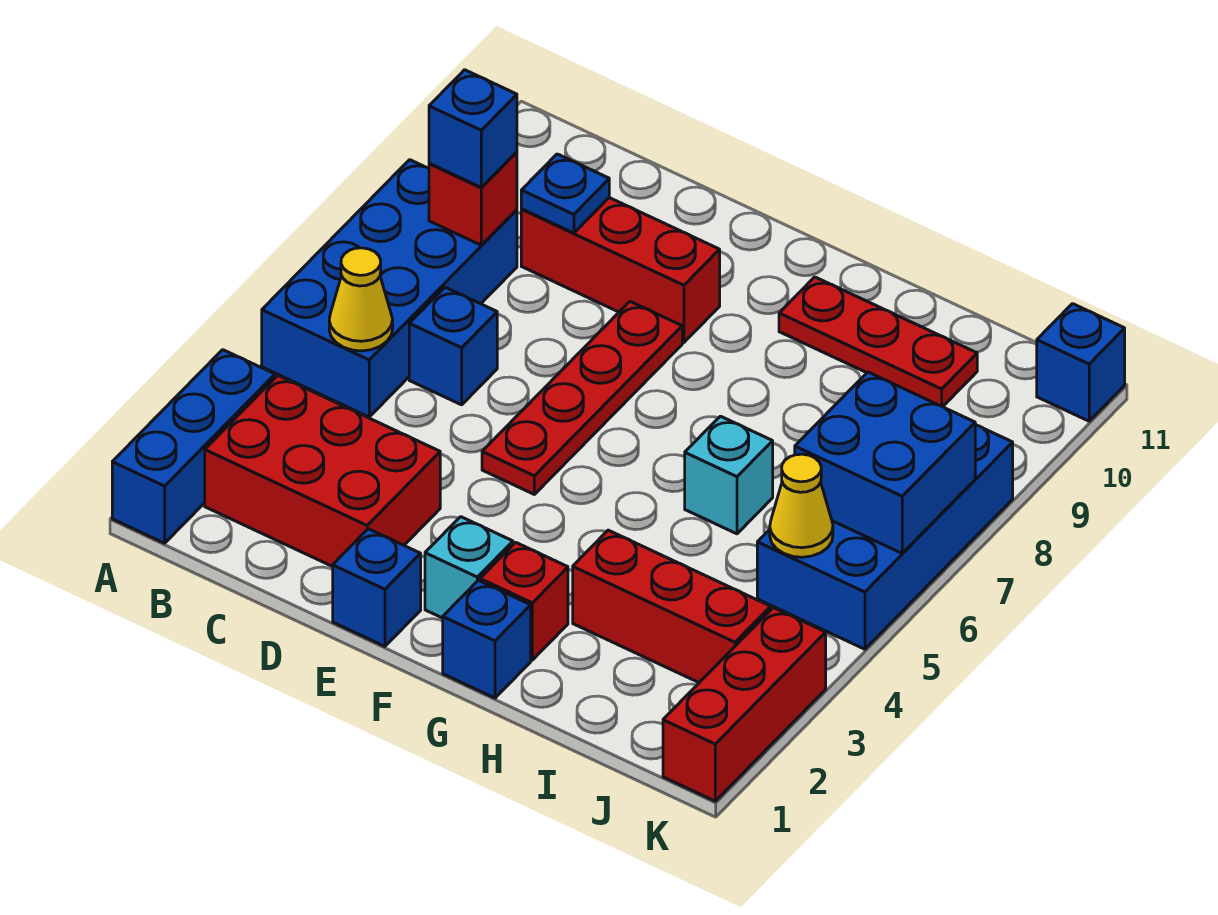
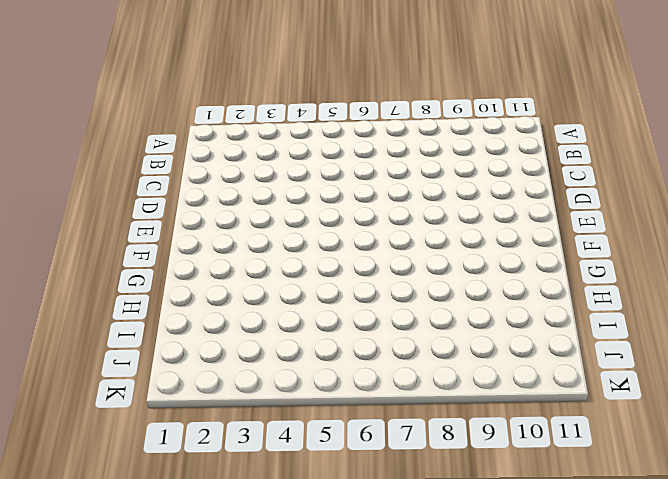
none -> blue 1x3 brick [112,350,275,543]
none -> blue 2x4 brick [262,160,517,417]
none -> red 2x3 brick [205,376,440,567]

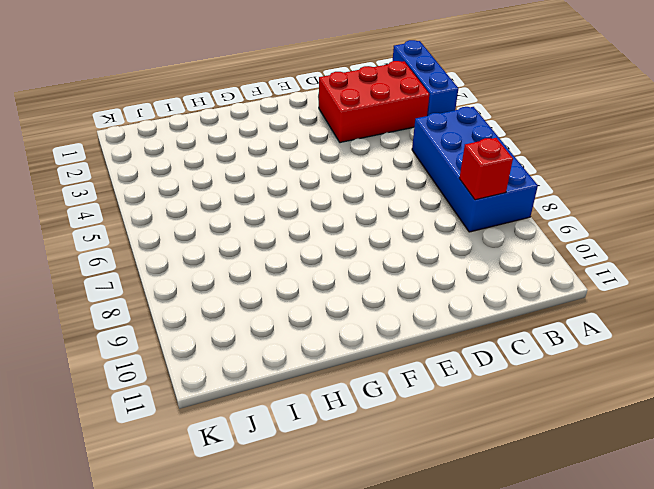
none -> blue 1x1 brick [409,287,497,405]
none -> red 1x3 brick [521,198,720,342]
none -> blue 1x1 brick [333,529,421,646]

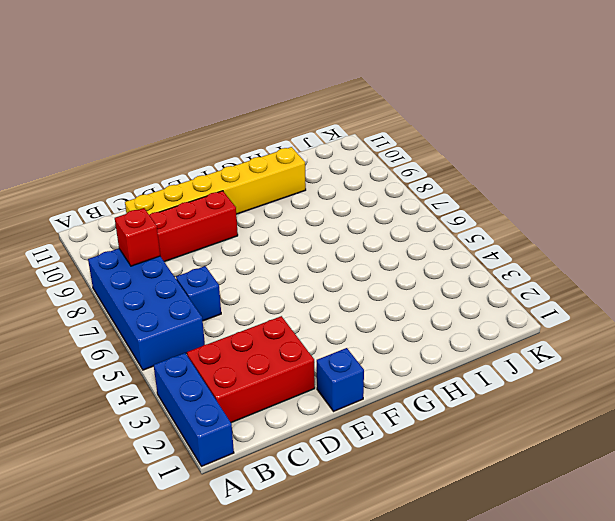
yellow 1x6 brick [125,147,306,214] -> red 1x3 plate [779,277,977,407]
none -> red 1x4 plate [482,302,682,494]
none -> cyan 1x1 brick [425,517,513,618]
none -> blue 1x1 brick [443,580,531,698]

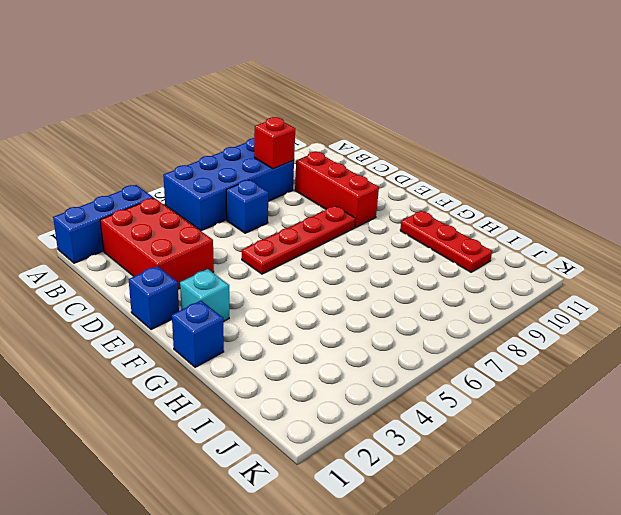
none -> red 1x1 brick [480,542,568,660]
none -> red 1x3 brick [573,530,771,683]
none -> cyan 1x1 brick [685,416,773,534]

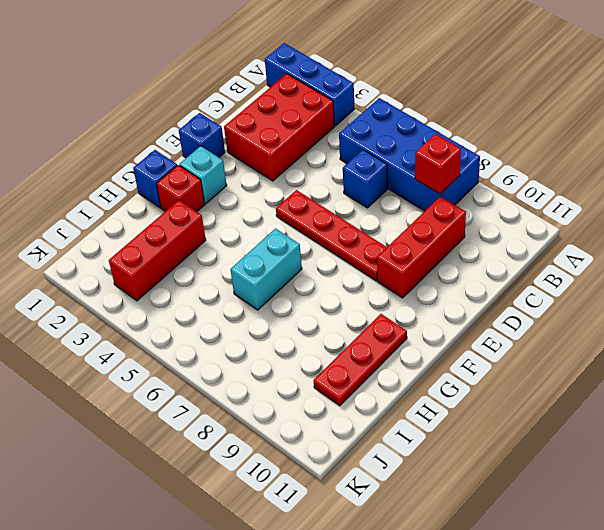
cyan 1x2 brick [230,229,302,310] -> cyan 1x1 brick [685,416,773,534]
none -> blue 2x4 brick [757,425,1013,649]
none -> red 1x3 brick [663,608,826,801]
none -> blue 1x1 brick [1037,304,1125,421]

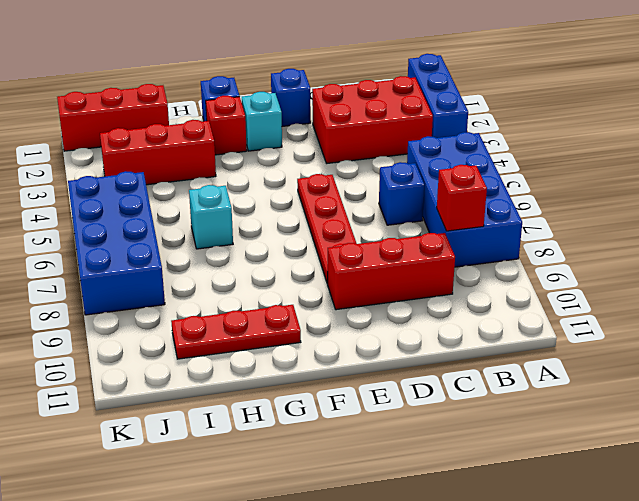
red 1x3 brick [57,84,169,151] -> red 1x3 brick turned to [663,608,826,801]
none -> blue 1x1 brick [1037,304,1125,421]
none -> yellow 1x1 cone [329,248,393,351]
none -> blue 1x1 plate [521,154,609,233]

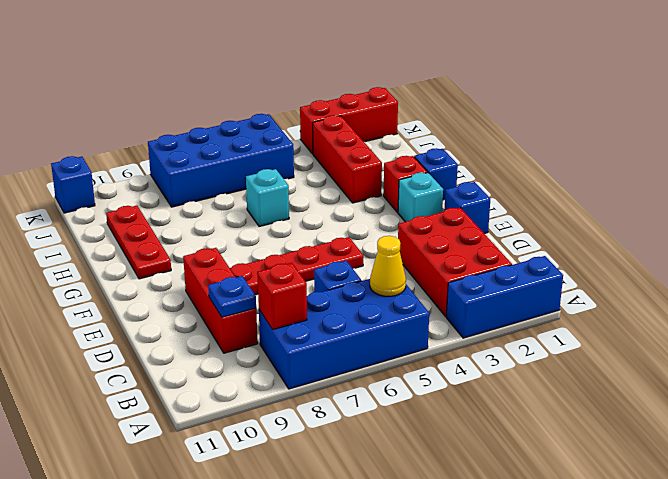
none -> yellow 1x1 cone [770,454,833,557]
none -> blue 2x2 brick [795,372,975,553]
none -> blue 1x1 brick [429,70,517,188]

